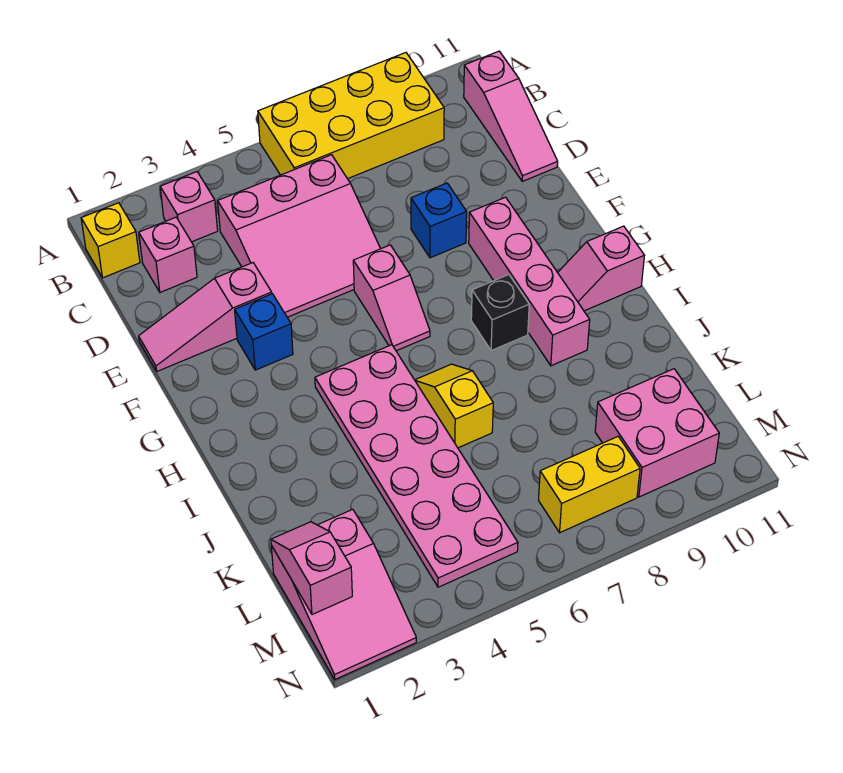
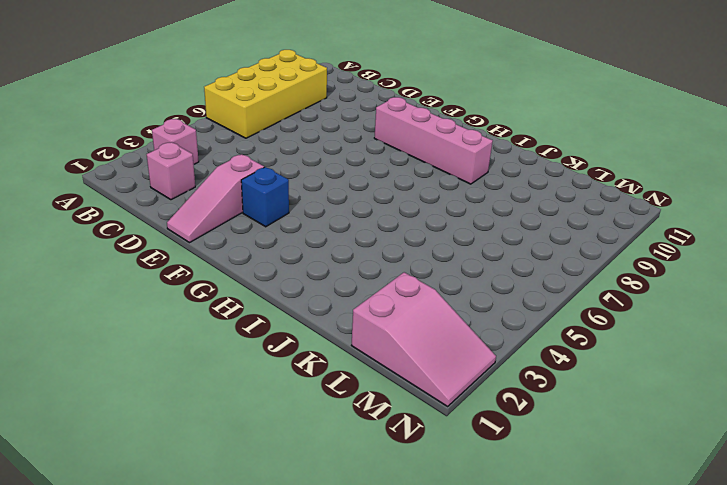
none -> yellow 1x1 brick [81,203,140,278]
none -> pink 1x3 slope [464,51,558,181]
none -> pink 3x3 slope [218,155,380,317]

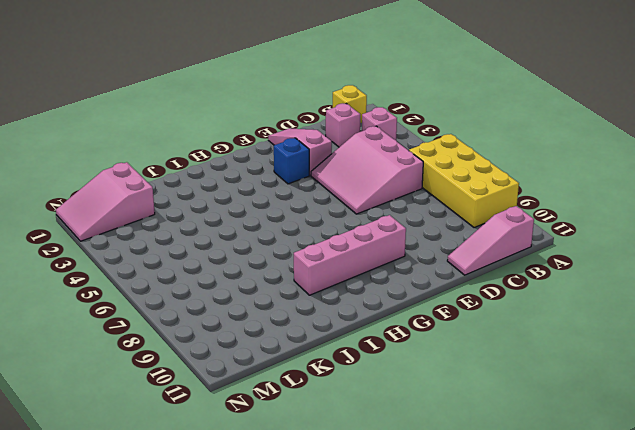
none -> blue 1x1 brick [411,183,467,258]
none -> pink 1x2 slope [353,245,430,351]
none -> pink 2x6 plate [315,345,518,587]

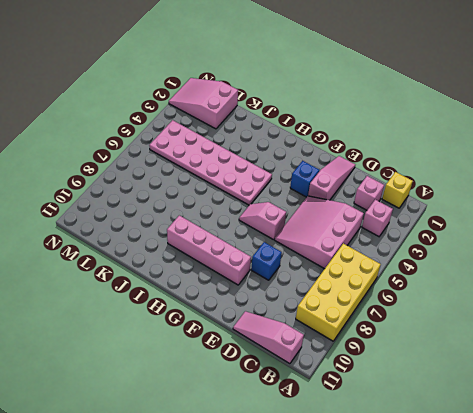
none -> black 1x1 brick [471,275,529,351]
none -> pink 1x2 slope [558,226,644,311]
none -> yellow 1x2 slope [415,364,493,448]

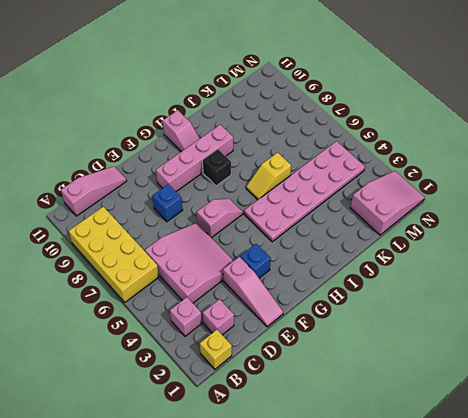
none -> pink 2x2 brick [595,369,719,497]
none -> yellow 1x2 brick [539,437,640,533]
none -> pink 1x2 slope [271,522,352,615]

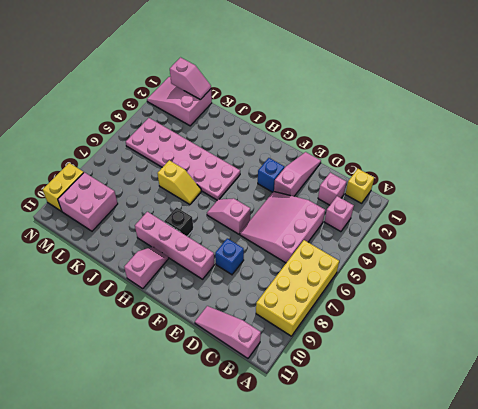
yellow 1x2 brick [43,163,84,211] -> yellow 1x2 brick moved to [539,437,640,533]

